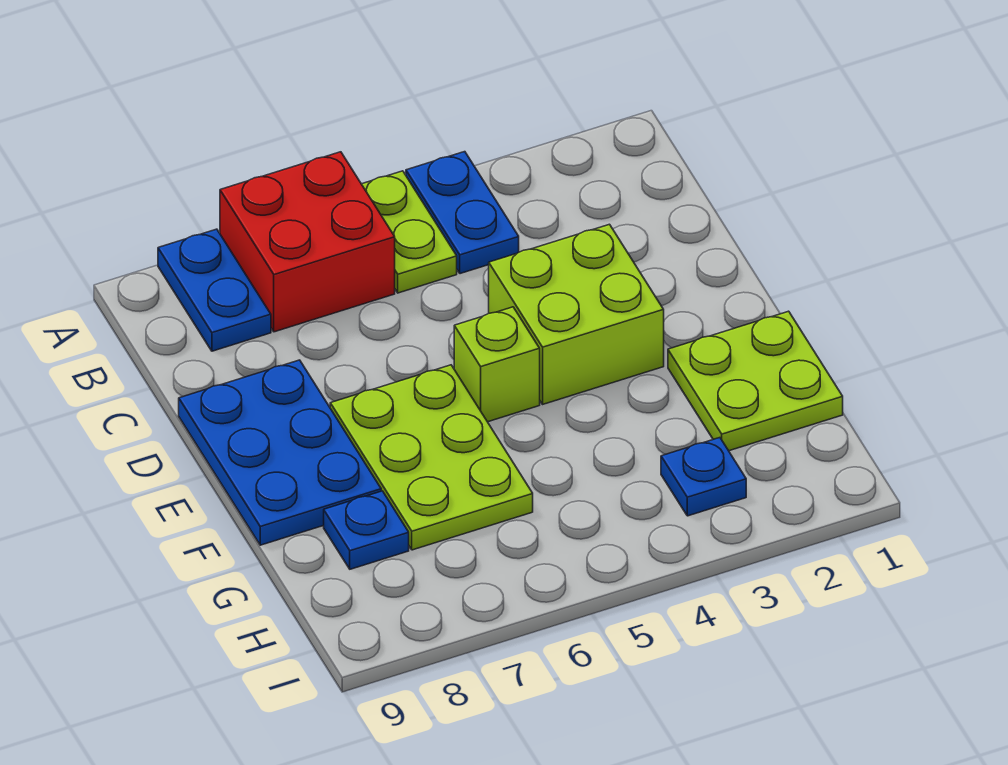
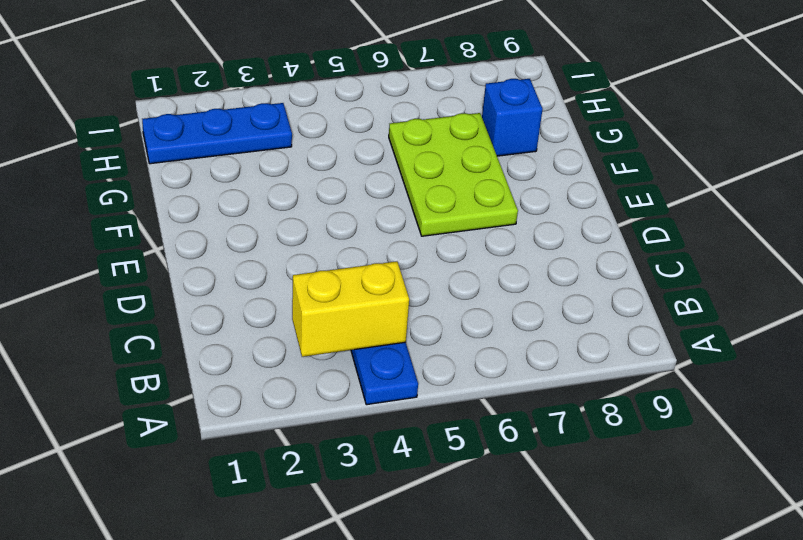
yellow 1x2 brick [292,261,409,357] -> none
blue 1x1 brick [482,79,543,156] -> blue 1x1 plate [324,491,409,569]
blue 1x3 plate [142,103,292,164] -> blue 1x1 plate [661,438,746,516]
none -> lime 1x2 plate [362,171,457,293]
none -> red 2x2 brick [220,152,395,332]

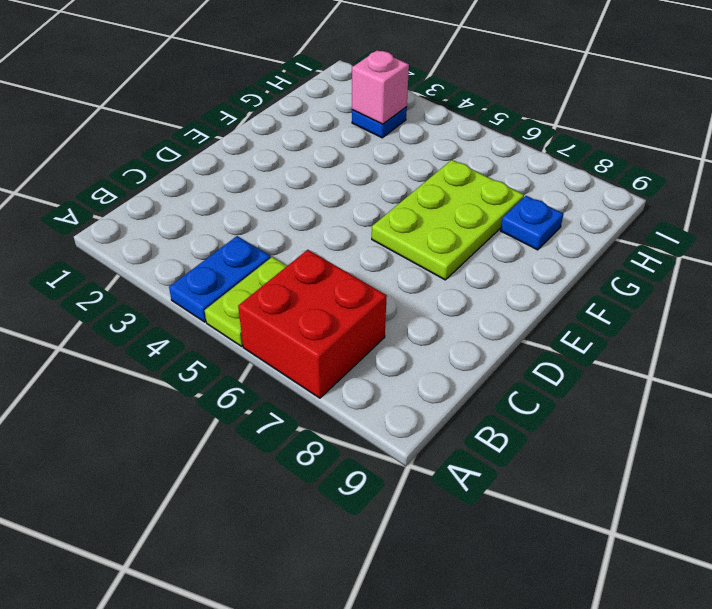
pink 1x1 brick [352,50,409,124] -> none
none -> blue 1x2 plate [158,229,271,351]
none -> lime 2x2 brick [489,224,664,404]

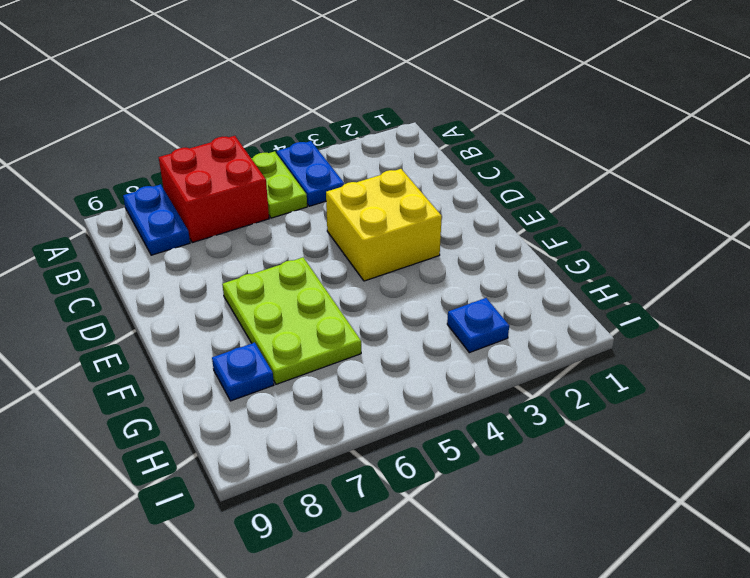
yellow 2x2 brick [326,169,442,281] -> lime 2x2 brick [489,224,664,404]
none -> blue 2x3 plate [179,360,381,545]
none -> lime 1x1 brick [454,307,540,422]

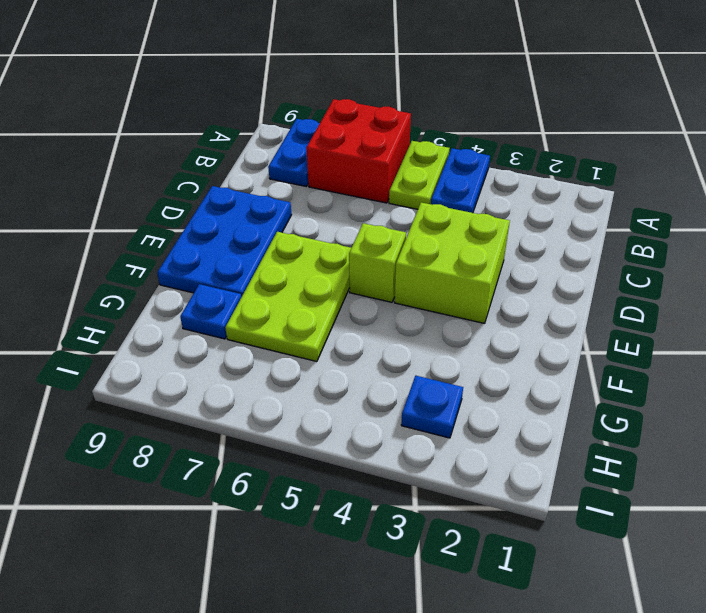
none -> lime 2x2 plate [668,311,843,451]

